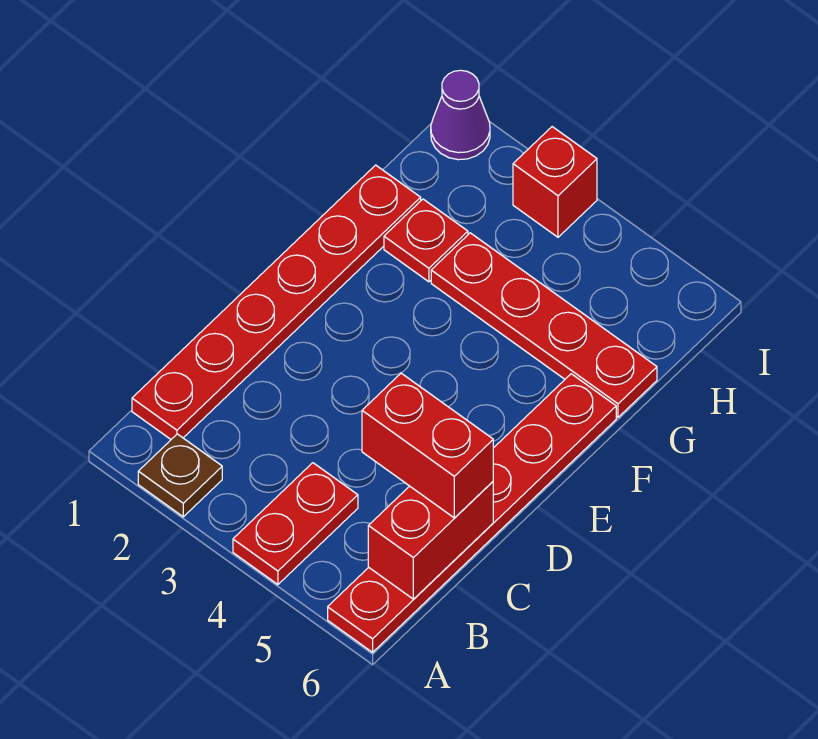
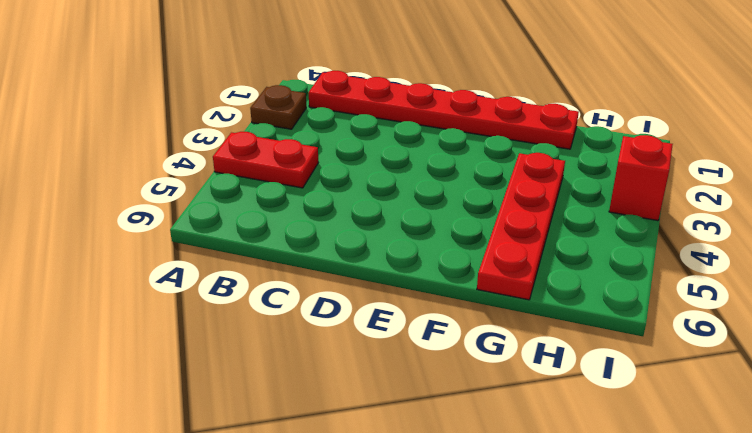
none -> red 1x6 plate [328,374,616,652]
none -> red 1x1 plate [384,199,468,282]

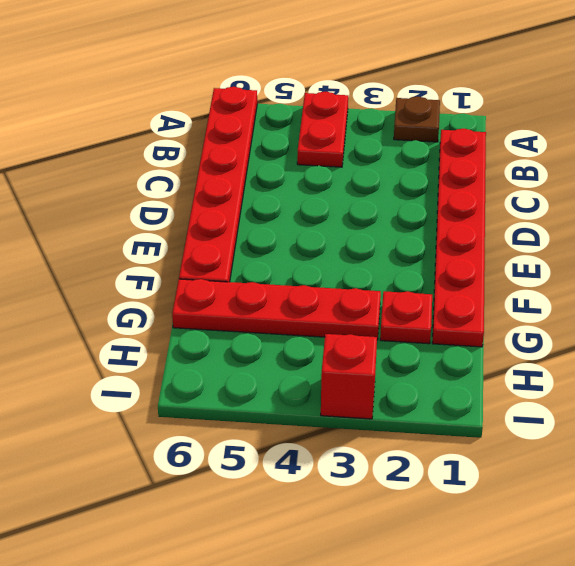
none -> purple 1x1 cone [431,70,490,160]
none -> red 1x2 brick [368,482,493,599]

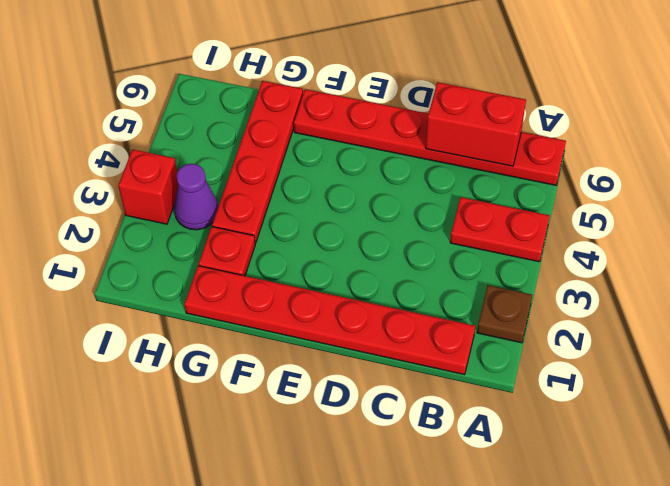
purple 1x1 cone [174,164,218,230] -> purple 1x1 cone moved to [431,70,490,160]
none -> red 1x2 brick [362,373,493,518]

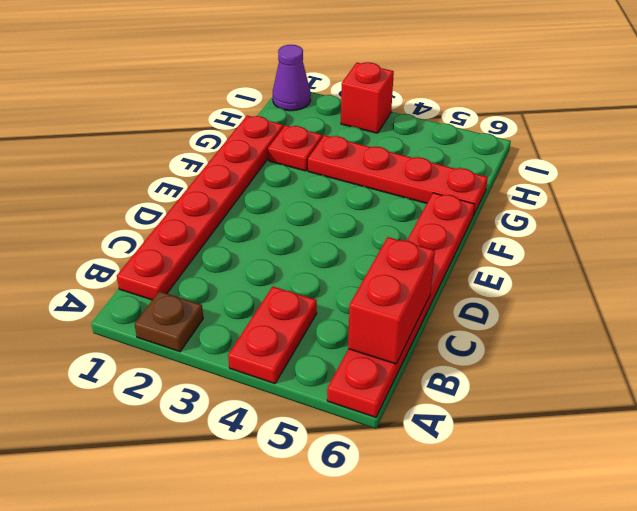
none -> red 1x2 brick [362,373,493,518]

